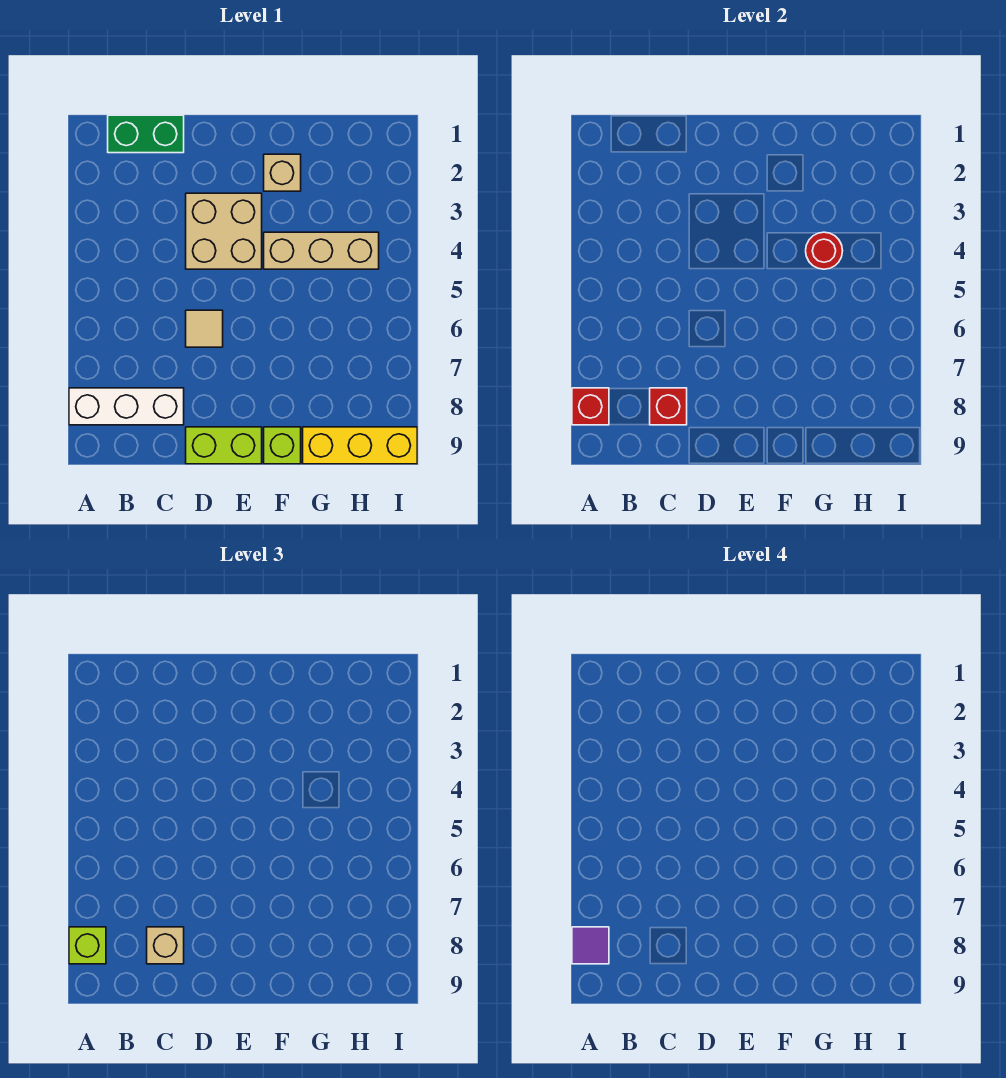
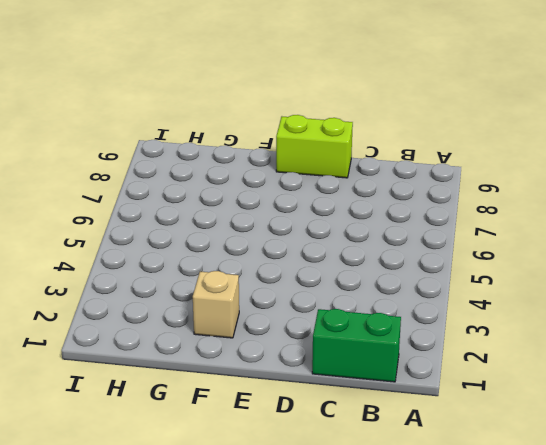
none -> white 1x3 brick [69,388,184,425]
none -> tan 2x2 brick [186,193,262,269]
none -> tan 1x1 tile [186,310,223,347]

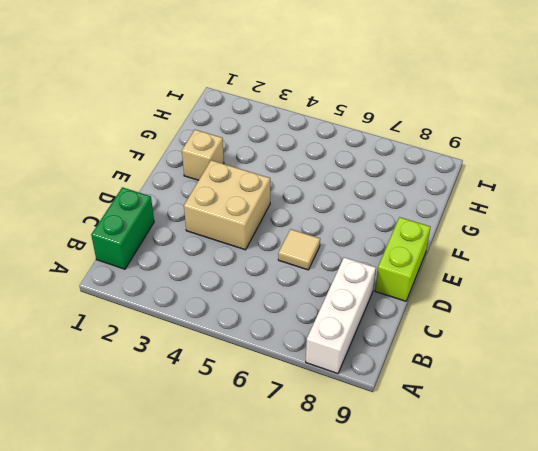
none -> tan 1x3 brick [264,232,379,269]
none -> lime 1x1 brick [264,427,301,464]
none -> yellow 1x3 brick [303,427,417,464]

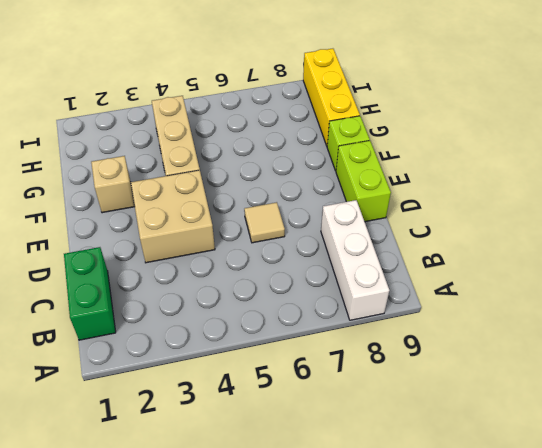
none -> red 1x1 brick [572,388,609,425]
none -> red 1x1 brick [650,388,687,425]
none -> red 1x1 round brick [806,232,843,269]

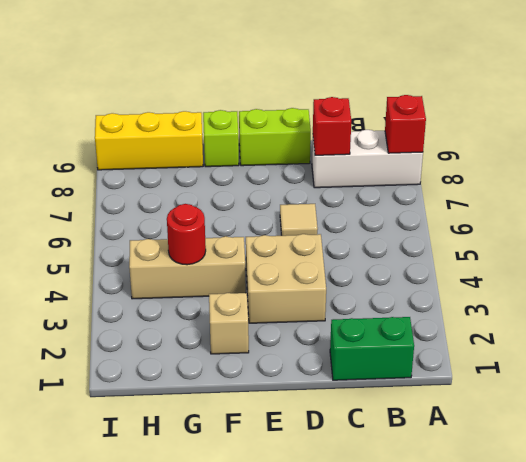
none -> lime 1x1 brick [69,927,106,964]
none -> tan 1x1 brick [147,927,184,964]
none -> purple 1x1 tile [572,927,609,964]

